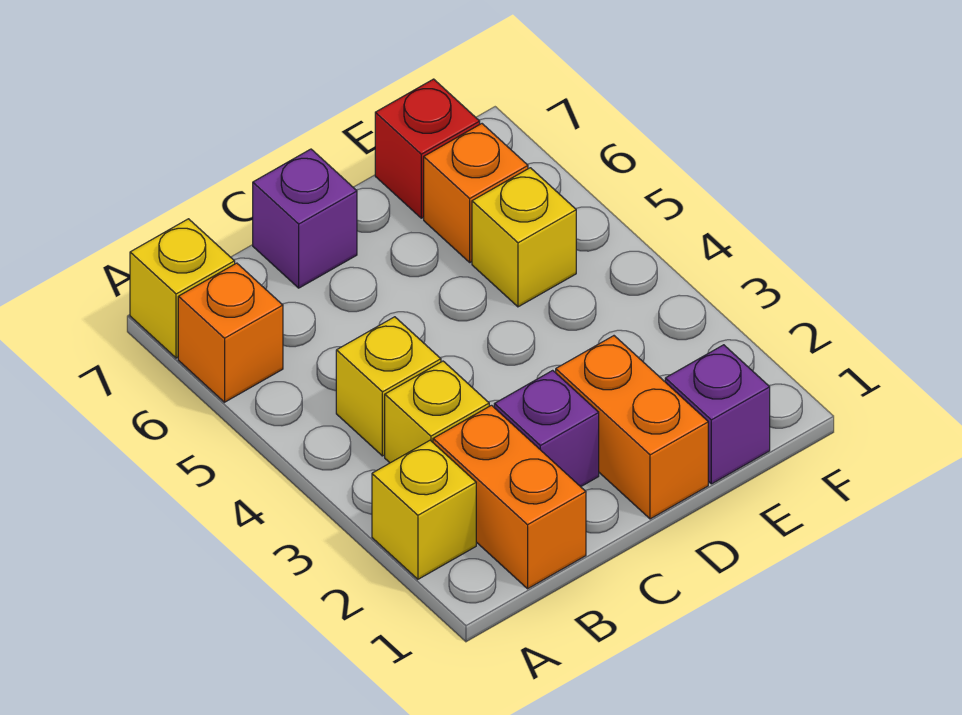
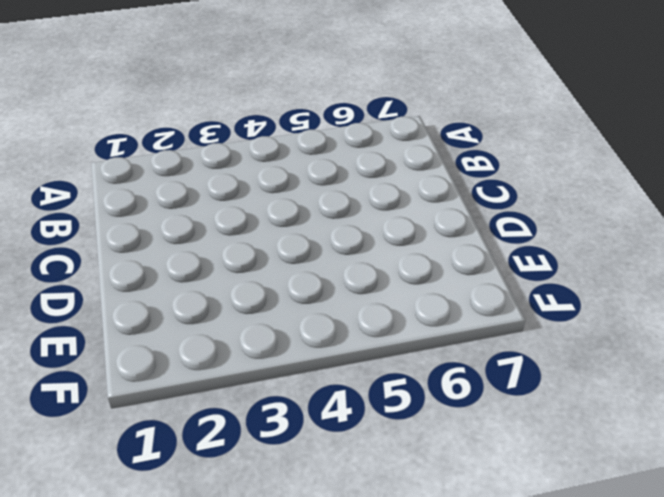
none -> yellow 1x1 brick [372,440,476,579]
none -> orange 1x1 brick [178,263,283,402]
none -> yellow 1x1 brick [130,219,235,358]

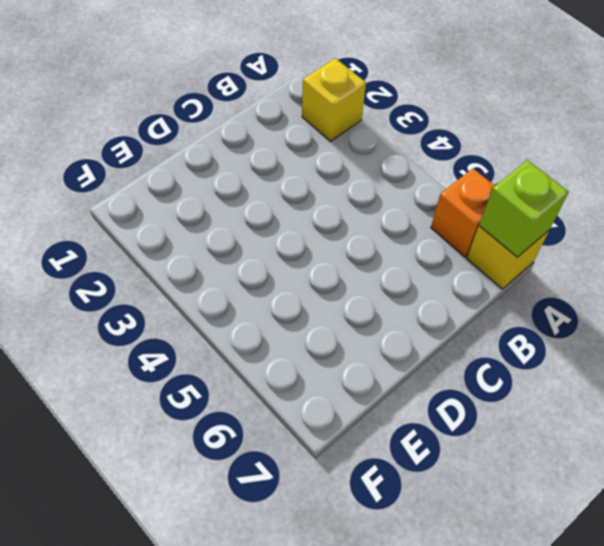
lime 1x1 brick [479,160,569,257] -> none
none -> orange 1x2 brick [433,405,586,589]
none -> yellow 1x1 brick [385,361,489,463]
none -> yellow 1x1 brick [336,317,441,456]

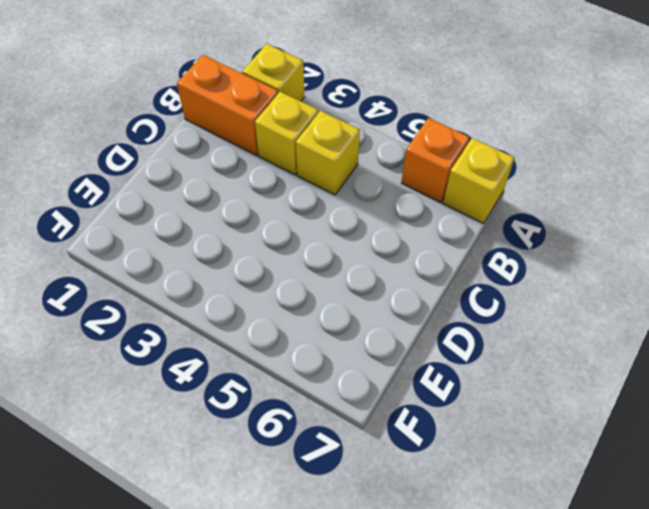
none -> purple 1x1 brick [494,370,599,487]
none -> purple 1x1 brick [253,149,357,288]
none -> orange 1x2 brick [556,336,708,519]

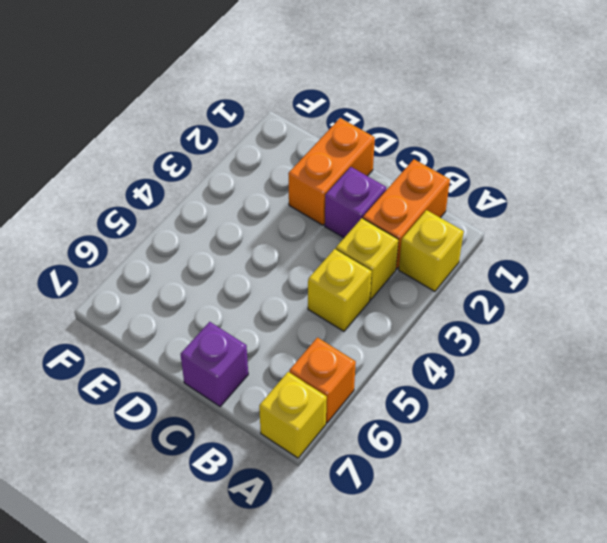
none -> purple 1x1 brick [665,345,770,484]
none -> yellow 1x1 brick [472,168,576,307]
none -> orange 1x1 brick [424,124,528,262]

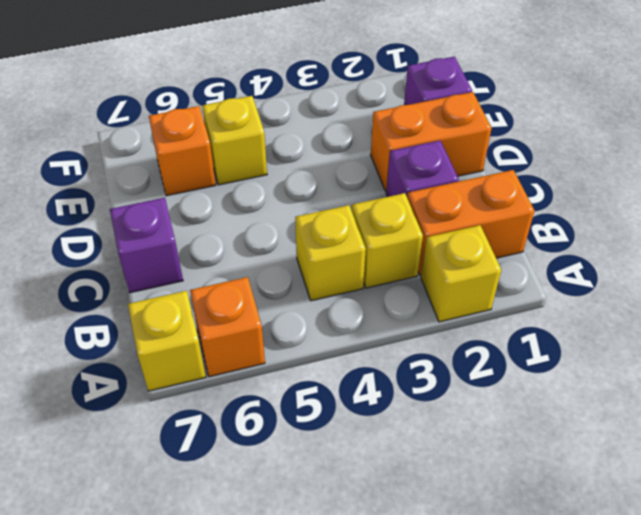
none -> red 1x1 brick [375,79,480,218]

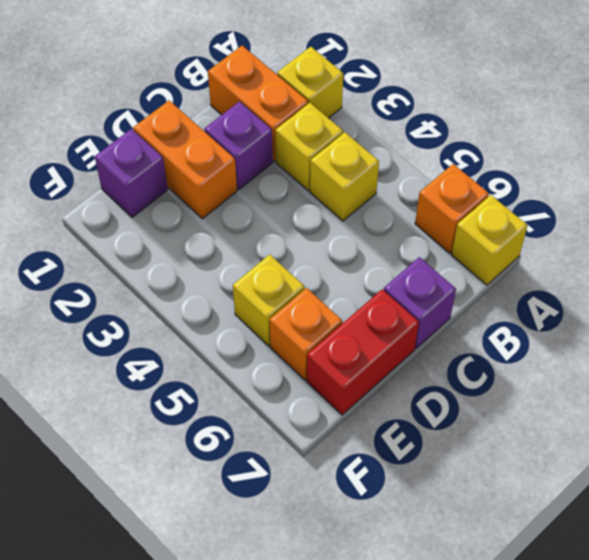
red 1x2 brick [307,289,419,415] -> red 1x1 brick [375,79,480,218]

